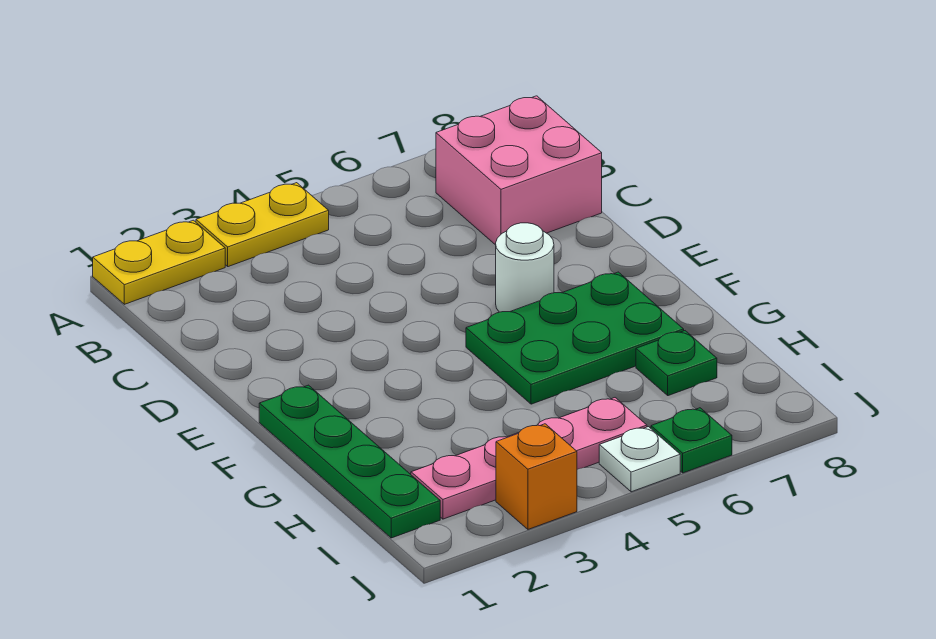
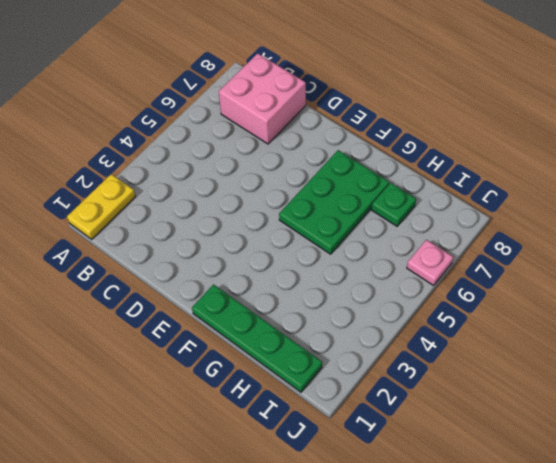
pink 1x1 plate [407,240,453,285] -> green 1x1 plate [651,408,732,473]
none -> yellow 1x2 plate [196,183,329,267]
none -> white 1x1 round brick [496,223,554,312]

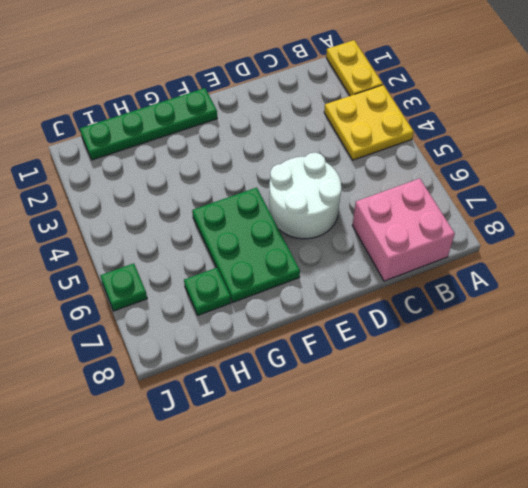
yellow 2x2 plate [324,85,414,160] -> yellow 1x2 plate [196,183,329,267]
white 2x2 round brick [269,152,341,239] -> white 1x1 round brick [496,223,554,312]
none -> pink 1x4 plate [411,398,647,519]
none -> orange 1x1 brick [496,424,577,529]

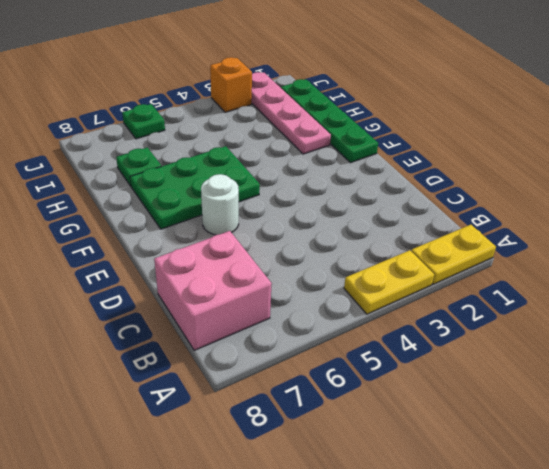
pink 1x4 plate [252,72,331,154] -> pink 1x4 plate turned to [411,398,647,519]
none -> white 1x1 plate [599,427,680,492]

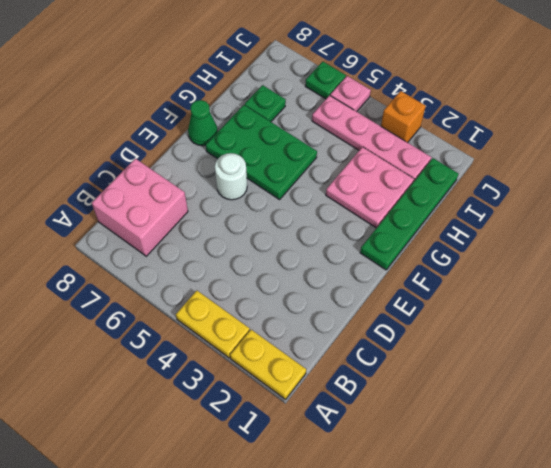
green 1x1 cone [188,100,218,146] -> none
pink 2x2 plate [326,147,414,228] -> none
pink 1x1 plate [330,76,371,112] -> white 1x1 plate [599,427,680,492]

